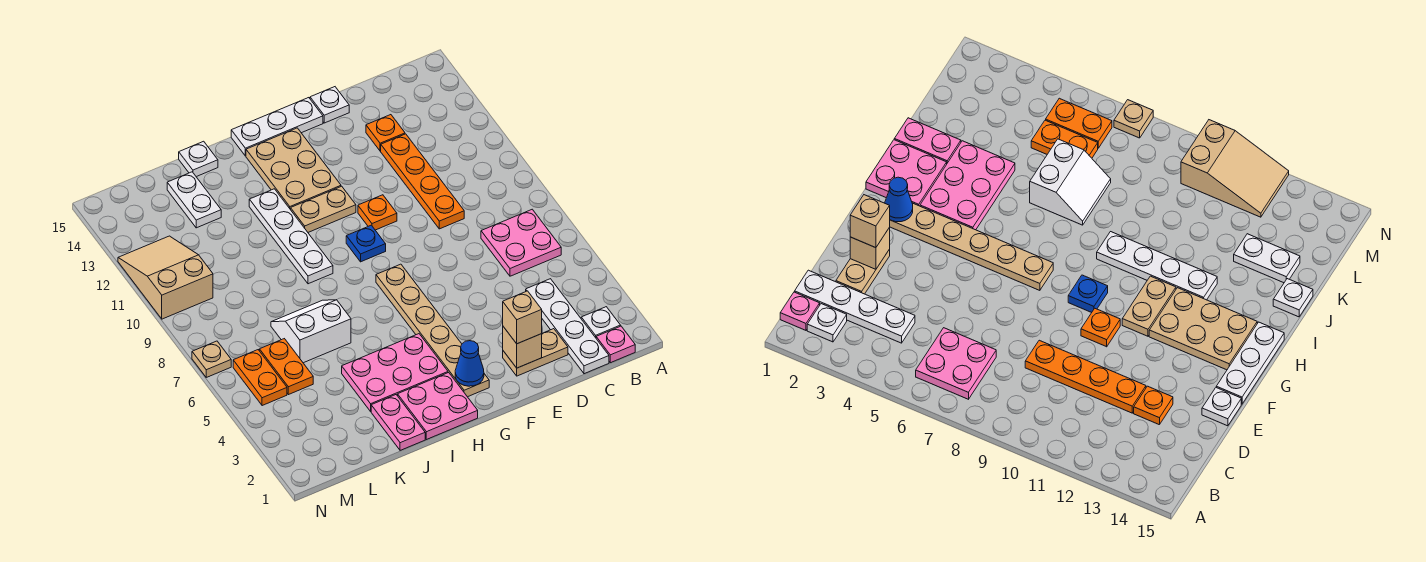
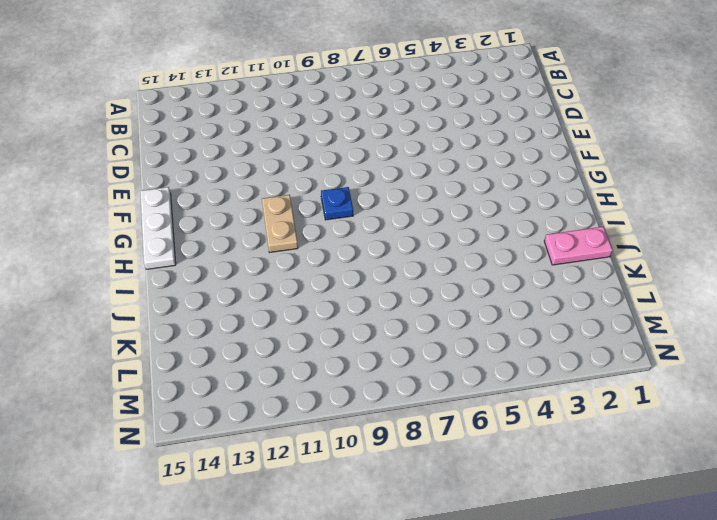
none -> pink 1x1 plate [596,326,635,363]
none -> white 1x1 plate [581,307,621,338]
none -> pink 2x2 plate [481,209,561,276]

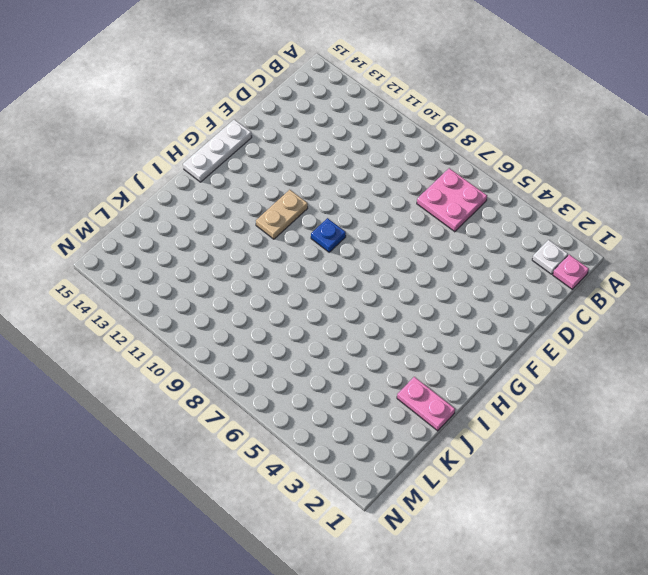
none -> white 1x4 plate [526,279,609,374]
none -> tan 1x2 plate [503,329,568,376]
none -> orange 1x4 plate [381,134,464,229]

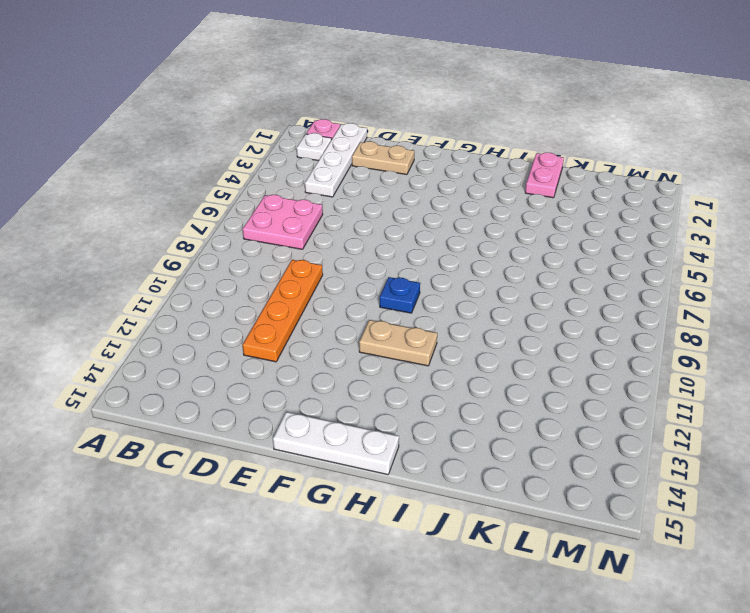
none -> orange 1x1 plate [366,115,405,151]
none -> white 1x1 plate [310,87,349,123]
none -> orange 1x1 plate [358,195,397,230]

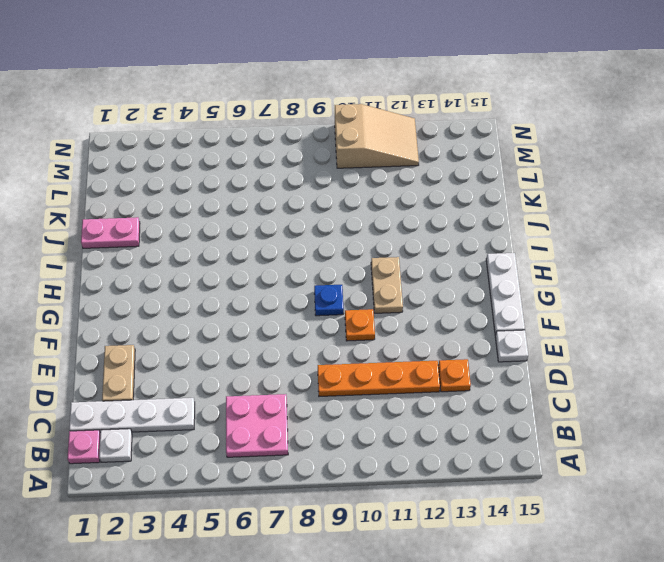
none -> tan 1x6 plate [376,264,489,397]
none -> tan 2x3 plate [246,128,341,210]
none -> pink 2x2 plate [398,373,478,440]

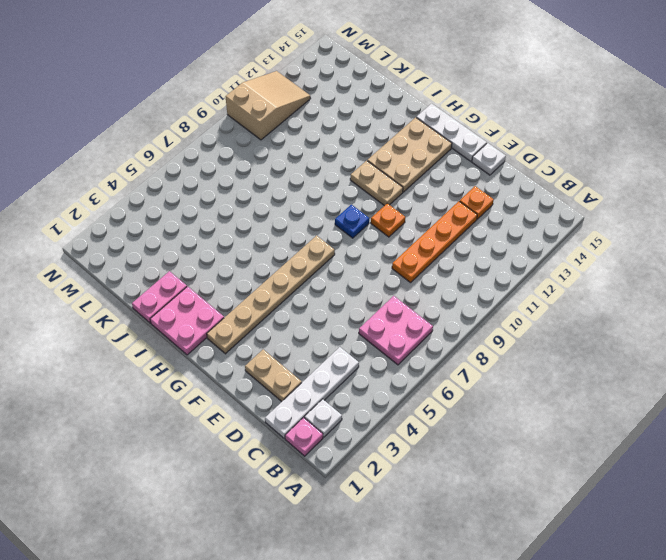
none -> pink 2x3 plate [342,334,448,411]
none -> white 1x4 plate [249,189,333,284]
none -> white 2x2 slope [271,300,351,363]

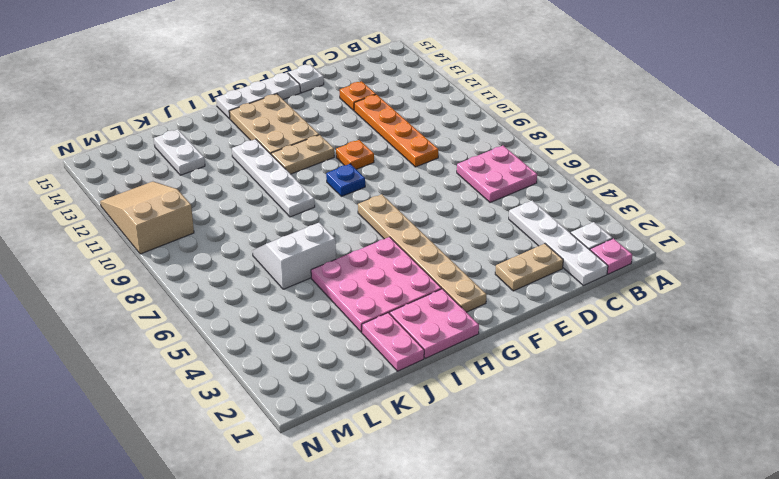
pink 3x3 plate [311,237,442,332] -> pink 2x3 plate [342,334,448,411]
none -> white 1x1 plate [179,141,218,177]
none -> orange 1x2 plate [259,339,313,395]
none -> orange 1x2 plate [233,350,287,406]

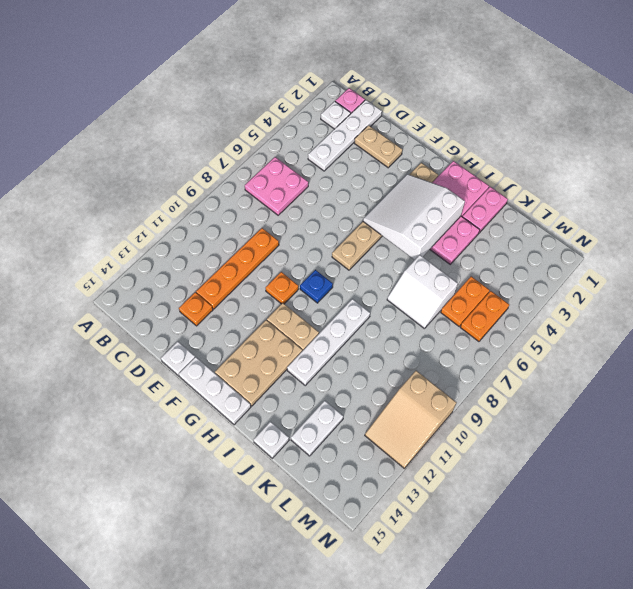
white 3x3 slope [363,174,465,260] -> none
none -> tan 1x1 plate [192,341,231,377]
none -> tan 1x1 brick [503,327,542,368]
none -> blue 1x1 cone [455,341,484,386]

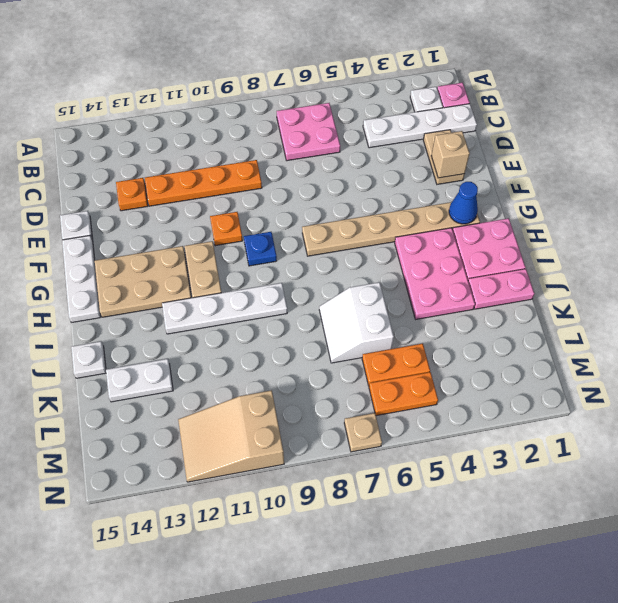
none -> tan 1x1 brick [503,291,542,344]

